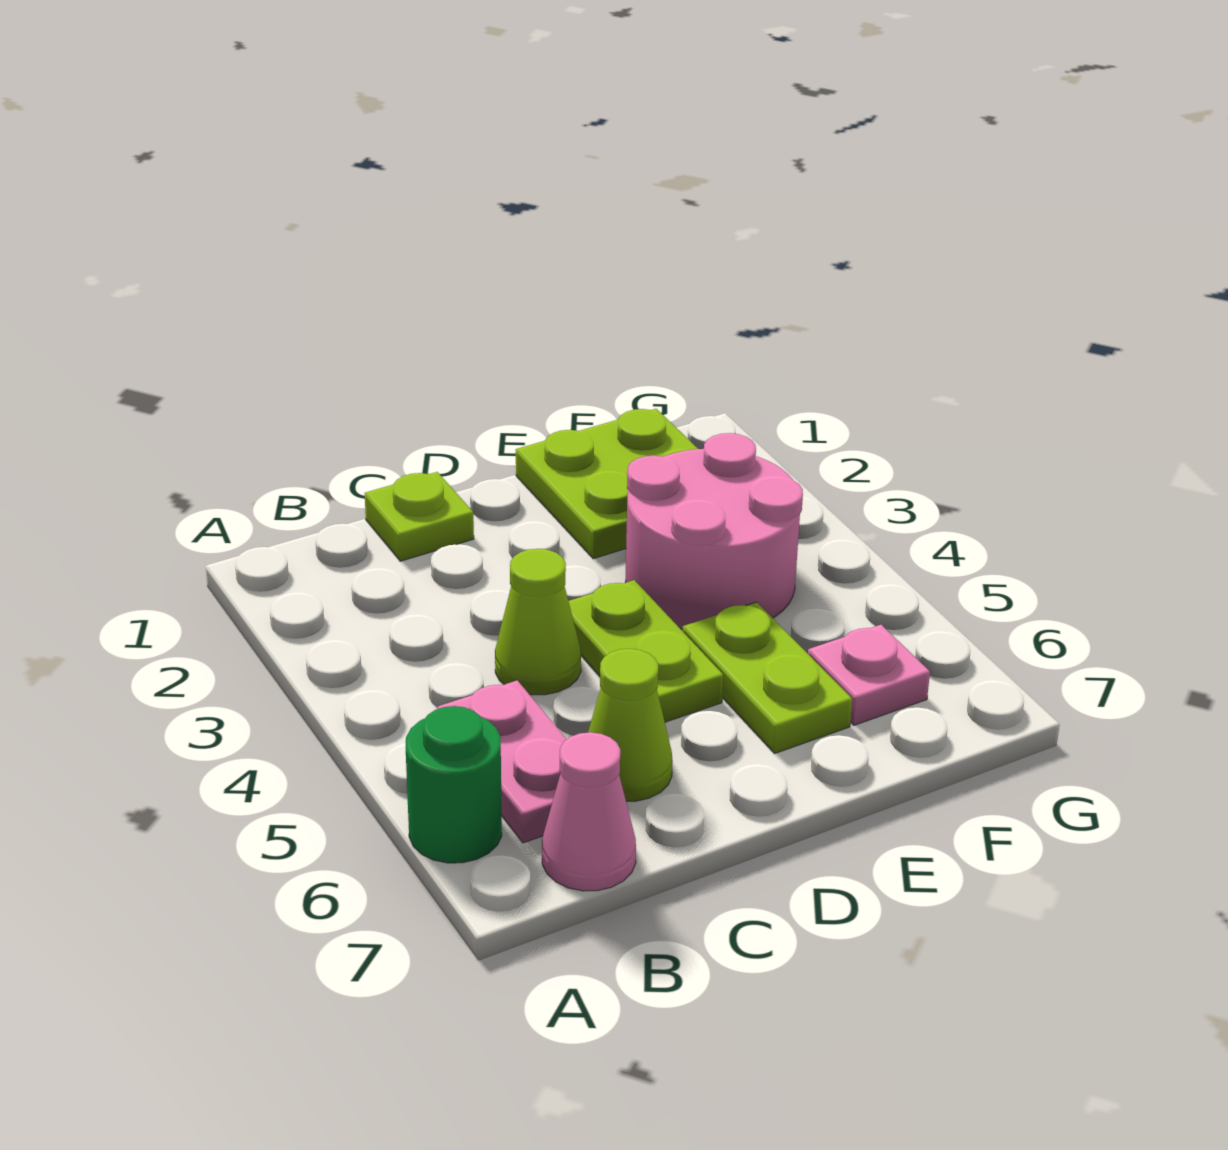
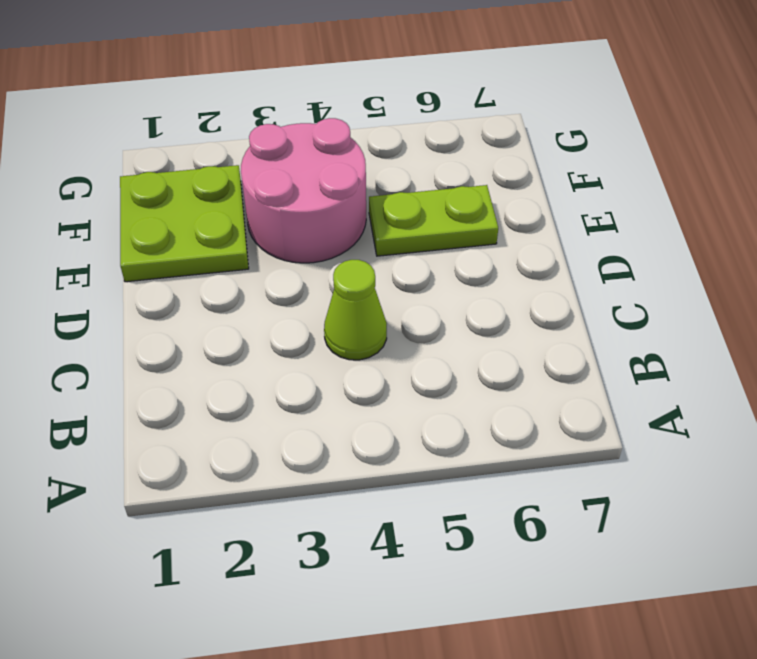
none -> green 1x1 round brick [406,706,502,863]
none -> pink 1x2 plate [437,680,567,843]

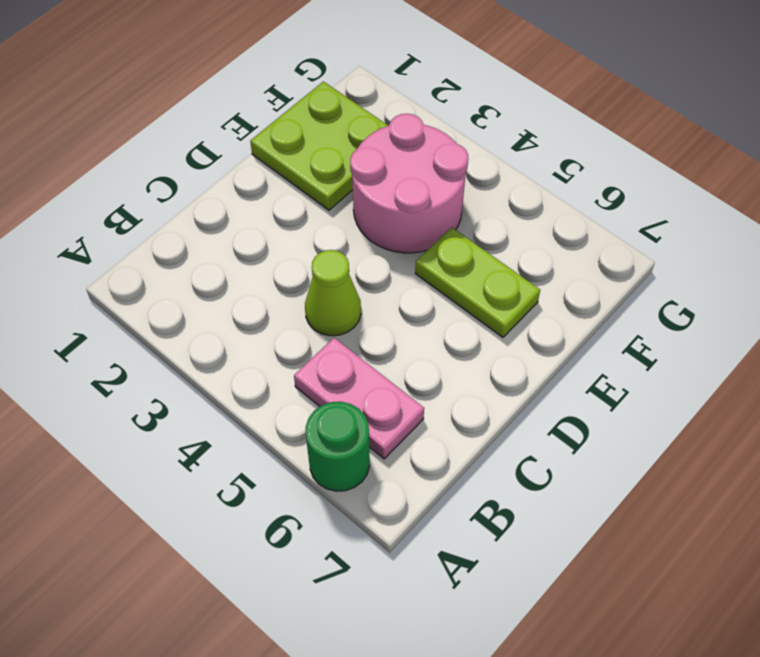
none -> pink 1x1 cone [542,732,636,891]
none -> lime 1x1 plate [365,472,474,561]

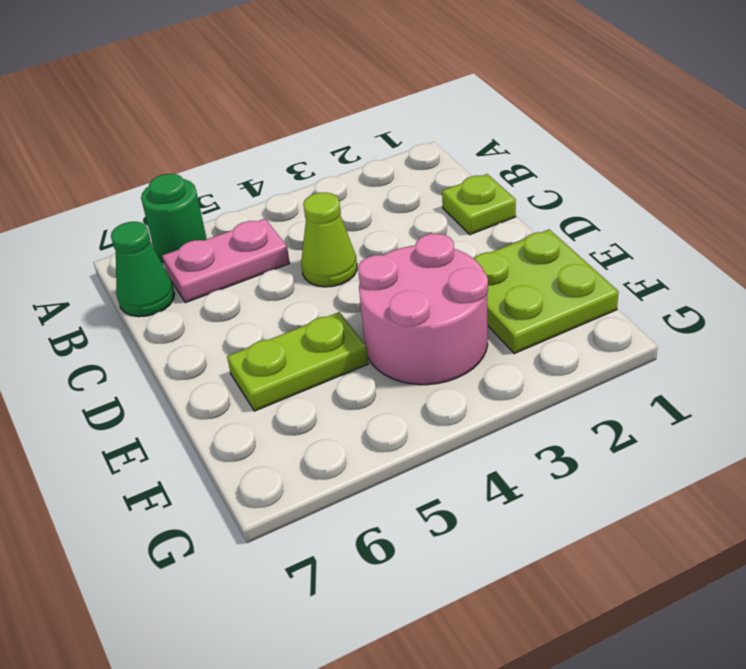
green 1x1 cone [111,222,175,317] -> pink 1x1 cone [542,732,636,891]
none -> lime 1x1 cone [588,649,673,801]
none -> lime 1x2 plate [569,580,723,722]

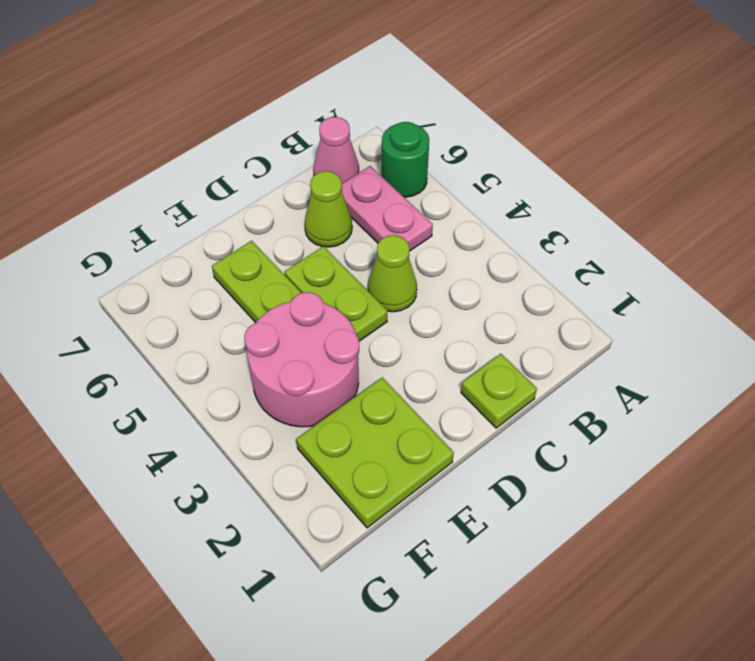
none -> pink 1x1 plate [808,625,930,725]

